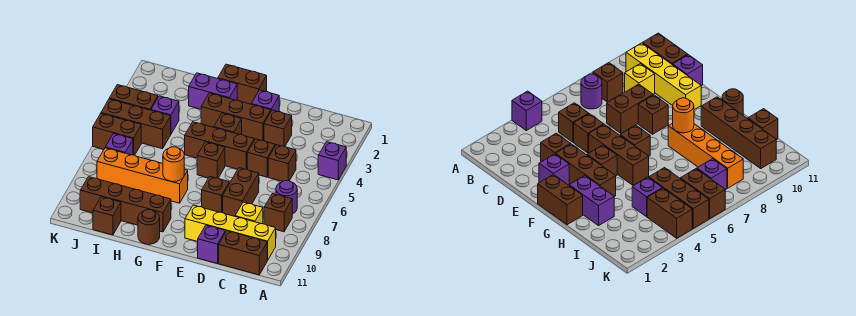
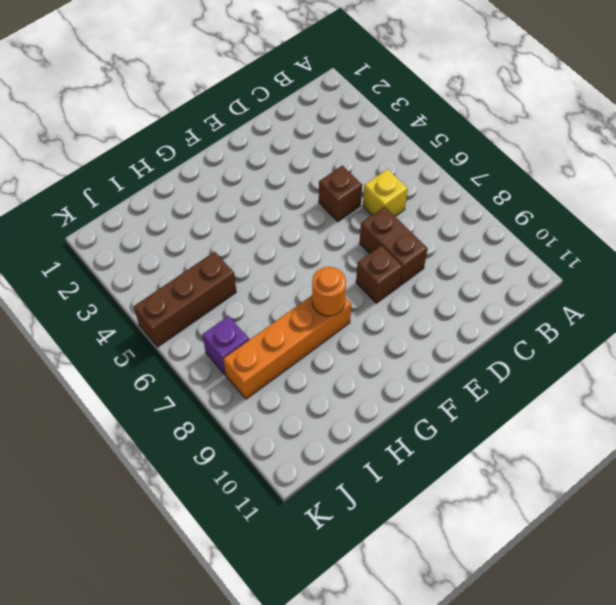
yellow 1x1 brick [363,169,408,216] -> yellow 1x1 brick moved to [235,202,263,224]
none -> purple 1x1 brick [318,142,346,180]
none -> purple 1x1 round brick [276,181,297,214]
none -> brown 1x1 brick [264,194,292,232]

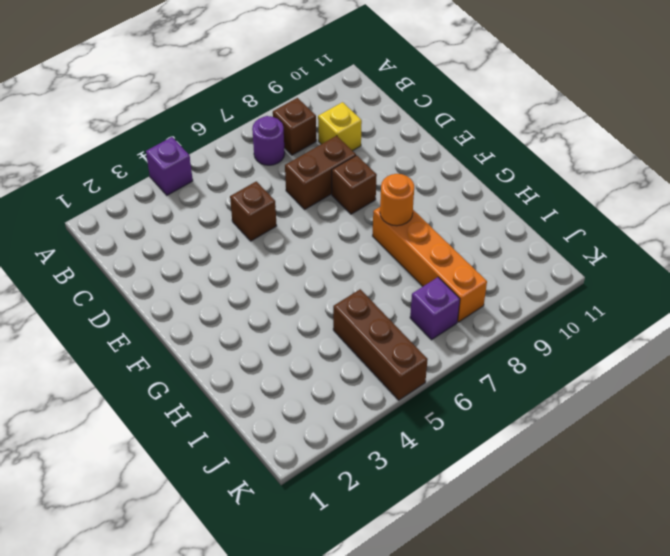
none -> yellow 1x4 brick [185,205,276,260]
none -> brown 1x2 brick [219,231,267,275]
none -> brown 1x1 brick [268,145,296,181]

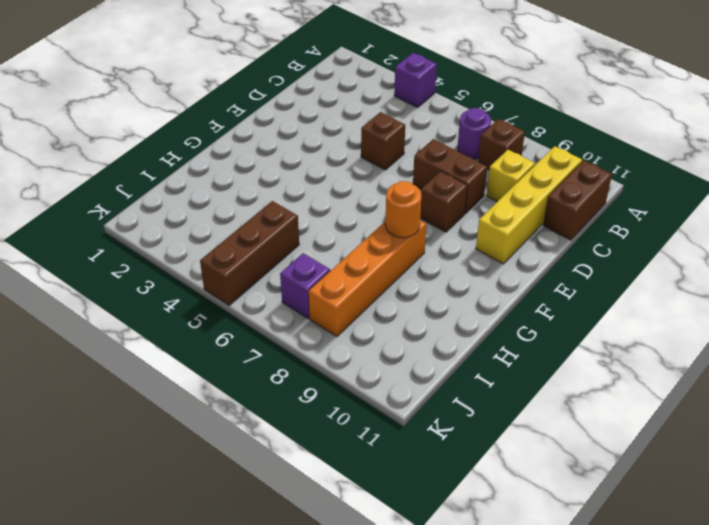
none -> brown 1x1 brick [268,145,296,181]
none -> brown 1x1 brick [264,110,292,146]
none -> purple 1x1 brick [198,225,225,264]

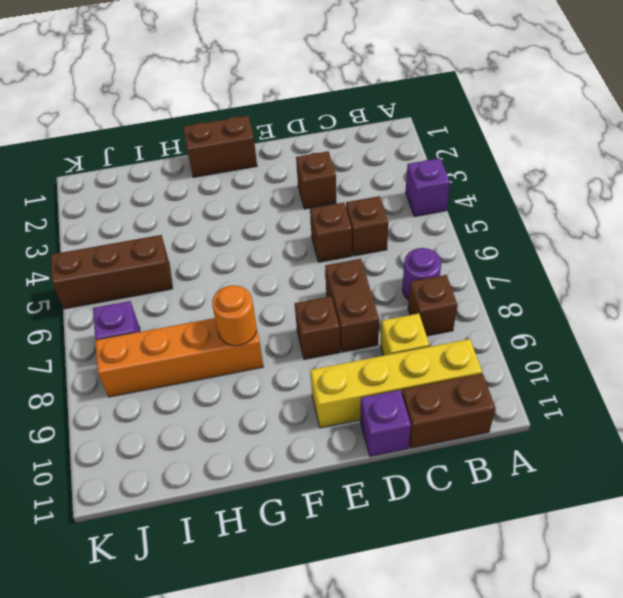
none -> purple 1x1 brick [252,90,279,112]
none -> brown 1x3 brick [201,93,271,141]
none -> brown 1x3 brick [185,122,254,169]

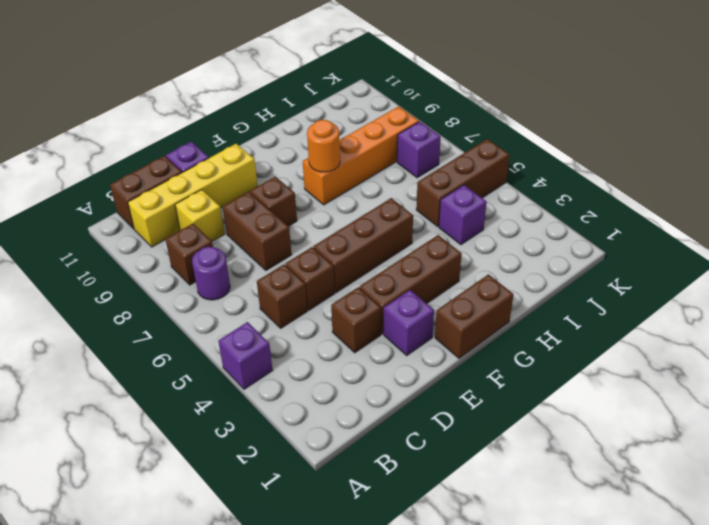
none -> brown 1x1 brick [214,113,242,135]
none -> brown 1x1 brick [197,142,225,178]
none -> purple 1x2 brick [189,73,237,109]

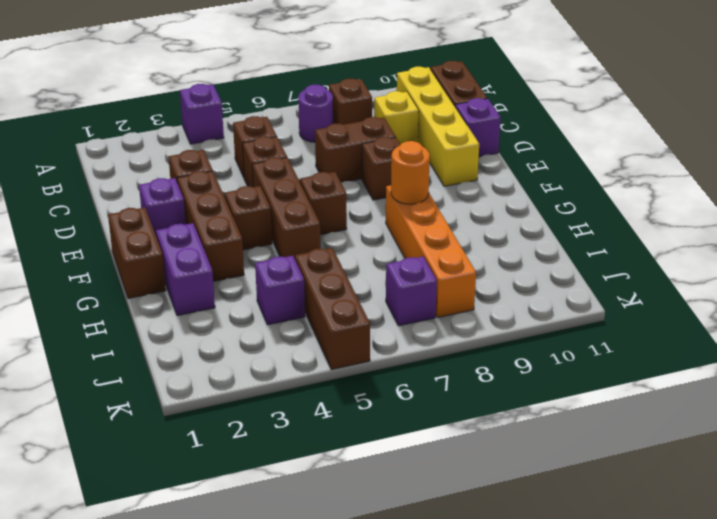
none -> brown 1x4 brick [80,177,171,232]
none -> brown 1x1 round brick [138,210,160,244]
none -> brown 1x1 brick [93,197,121,235]

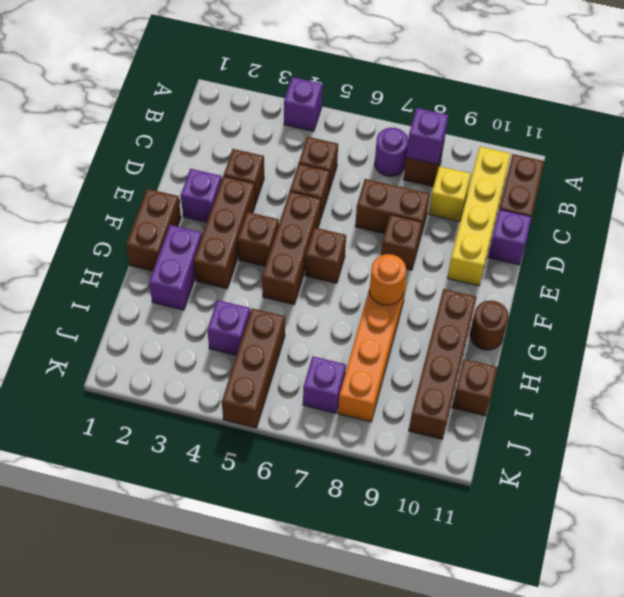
purple 1x1 brick [406,108,448,164] -> none
none -> brown 1x2 brick [109,85,158,110]
none -> brown 1x2 brick [93,114,141,155]

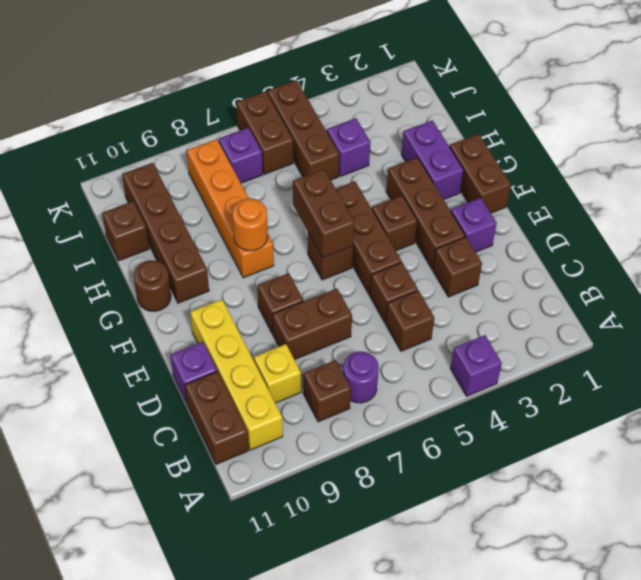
brown 1x2 brick [293,169,355,258] -> brown 1x2 brick moved to [109,85,158,110]

